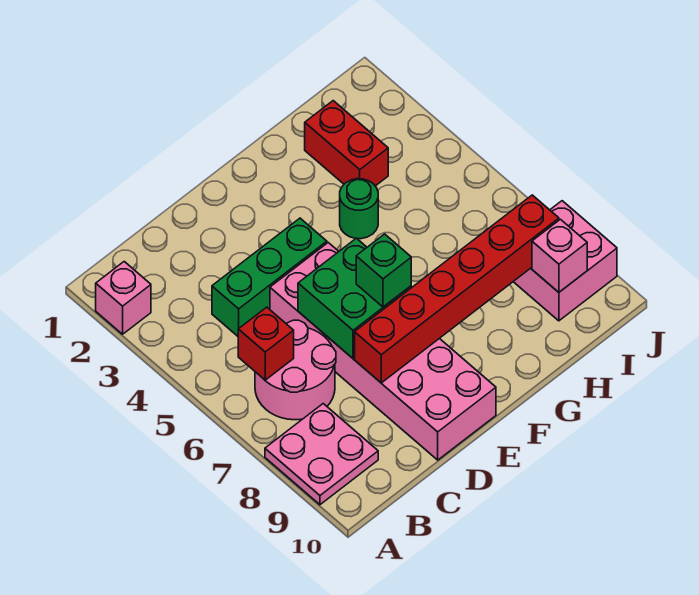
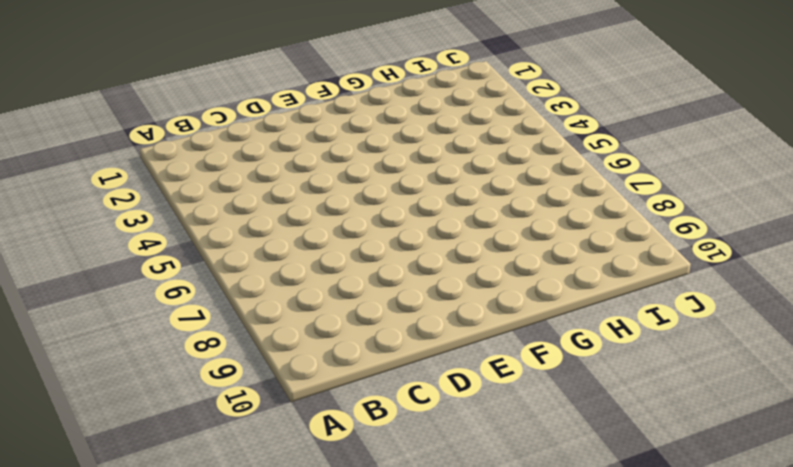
none -> pink 1x1 brick [96,262,151,334]
none -> pink 2x2 plate [265,404,378,505]
none -> pink 2x2 round brick [255,320,336,420]

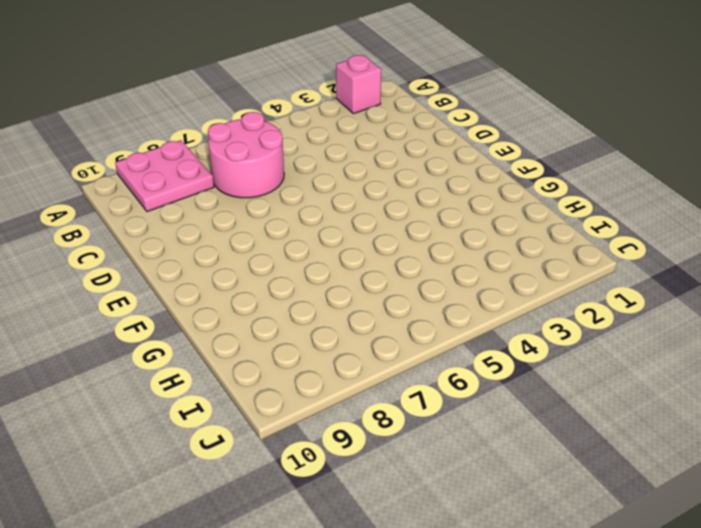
none -> green 1x3 brick [212,218,327,336]
none -> pink 2x6 brick [270,243,496,460]
none -> green 1x1 round brick [340,179,378,239]

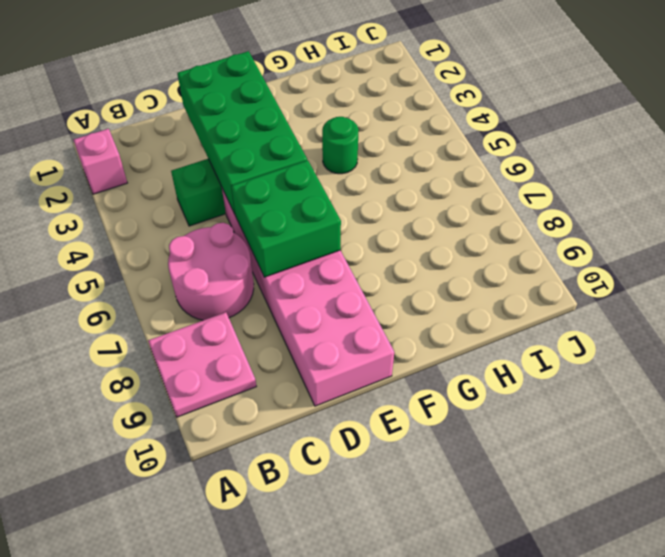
green 2x4 brick [177,51,307,214] -> none
none -> red 1x2 brick [305,101,388,186]
none -> pink 2x2 brick [513,201,617,321]
none -> red 1x1 brick [238,307,294,380]

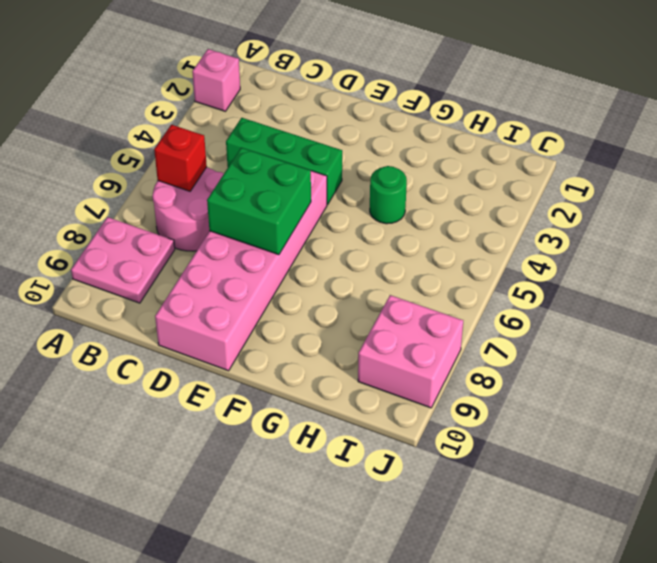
none -> red 1x2 brick [305,101,388,186]
none -> red 1x6 brick [355,195,559,383]
none -> pink 1x1 brick [532,219,587,292]

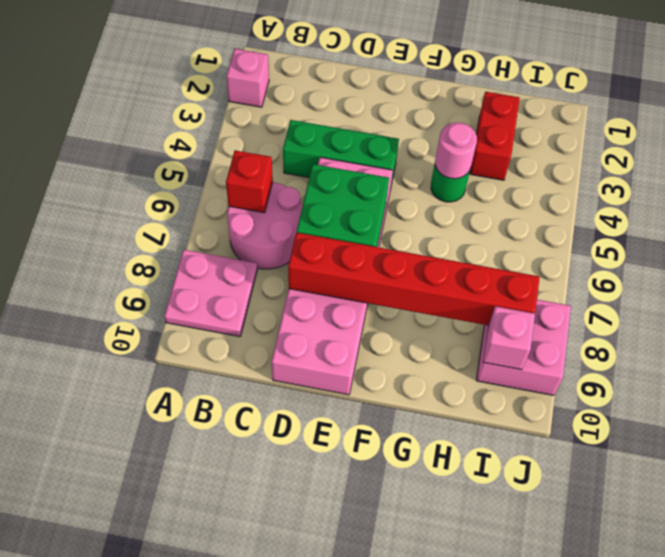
pink 1x1 round brick [435,123,477,179] -> none
none -> green 1x1 brick [356,234,411,307]

